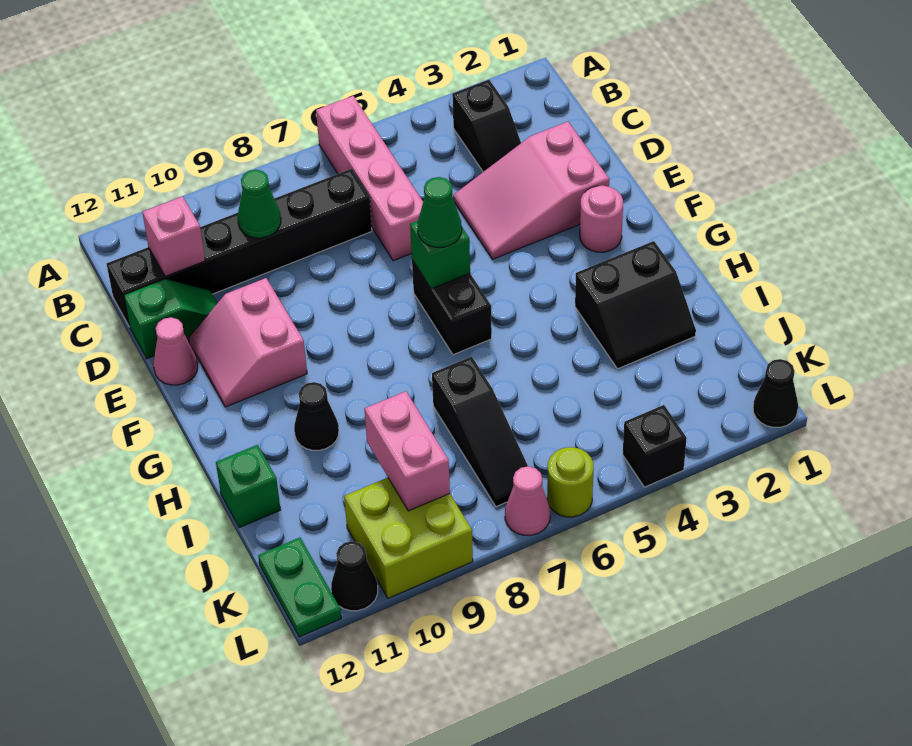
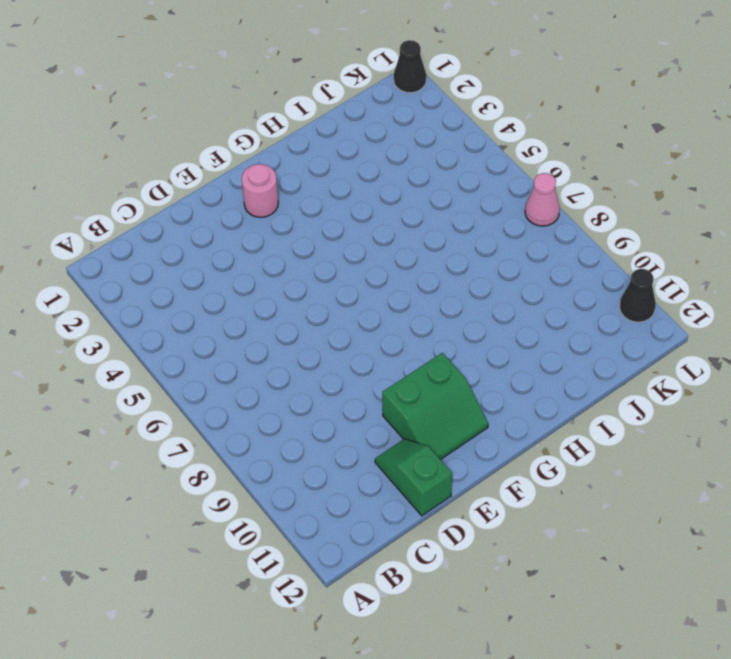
green 2x2 slope [382,353,488,460] -> pink 2x2 slope [189,278,307,407]
none -> pink 1x4 brick [316,96,423,261]
none -> black 1x2 slope [452,80,521,172]
none -> black 1x6 brick [107,169,372,327]

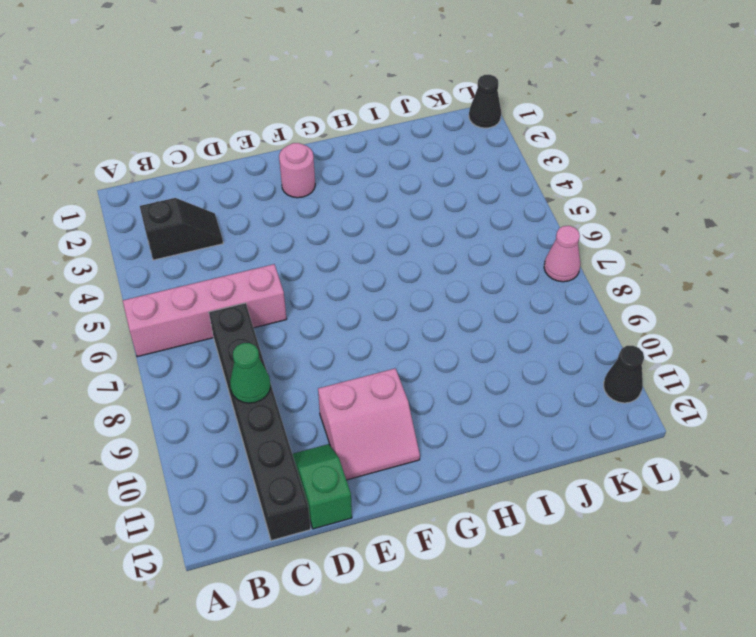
none -> pink 2x3 slope [453,122,609,259]
none -> pink 1x1 cone [153,317,198,385]
none -> black 1x2 brick [412,260,492,355]

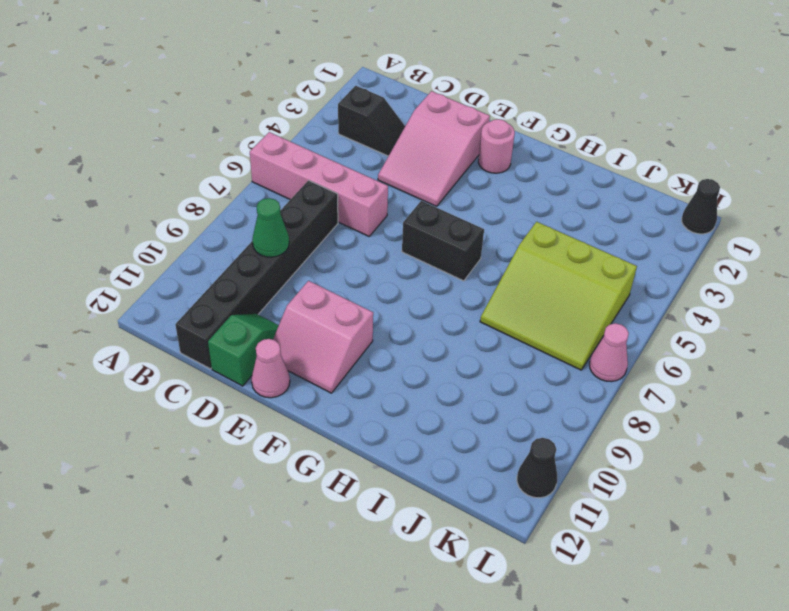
lime 3x3 slope [480,222,637,370] -> black 1x3 slope [432,357,528,507]
none -> black 2x2 slope [575,241,696,369]
none -> black 1x1 cone [294,382,339,450]
none -> green 1x1 brick [216,445,281,528]

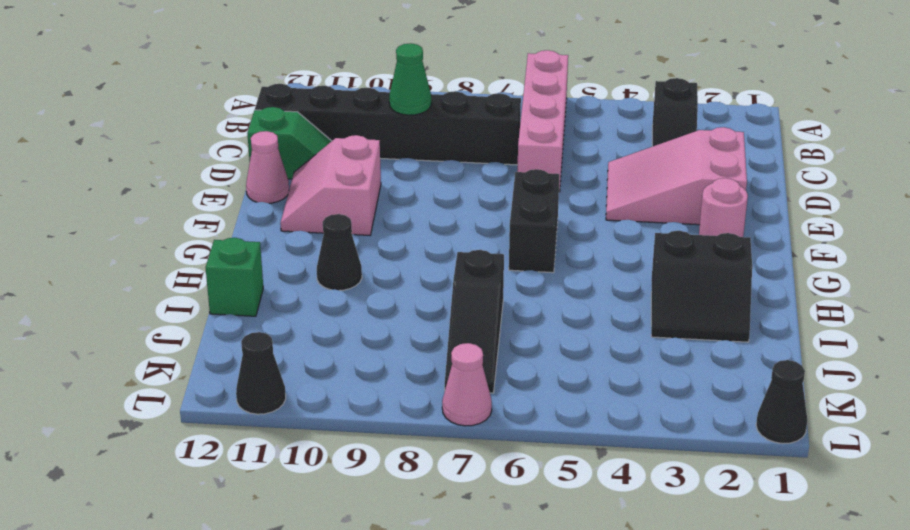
none -> lime 2x2 brick [344,478,473,598]
none -> green 1x2 plate [258,537,341,637]
none -> black 1x1 brick [623,405,687,487]

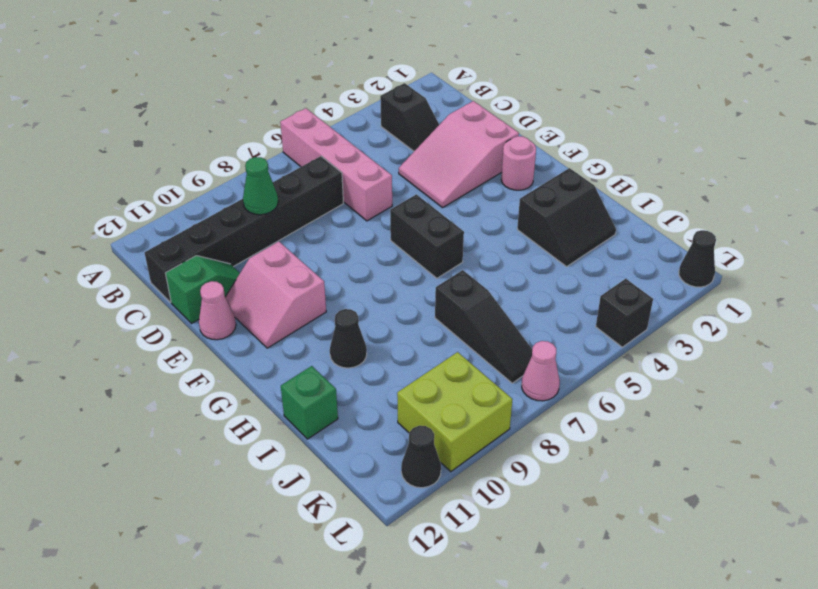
none -> green 1x2 plate [258,537,341,637]
none -> lime 1x1 round brick [547,447,594,517]
none -> pink 1x1 brick [142,196,205,276]

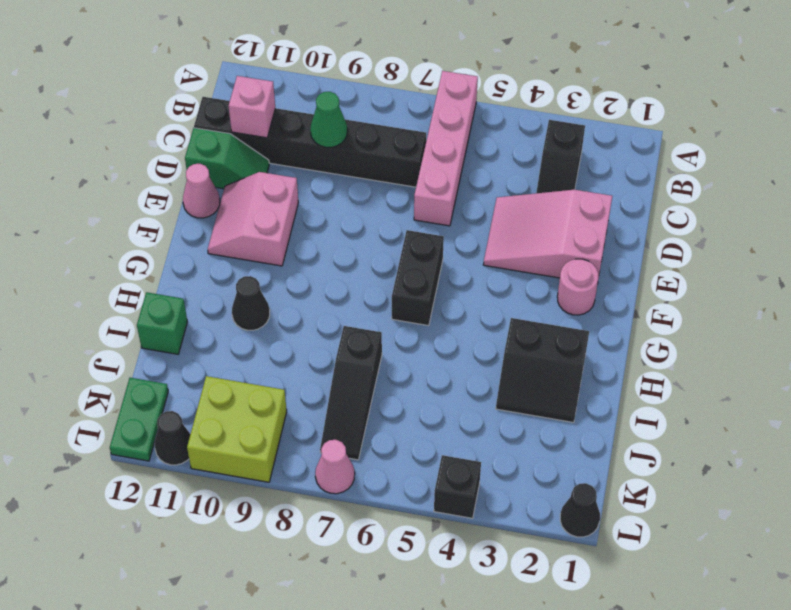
none -> lime 1x1 round brick [547,447,594,517]
none -> green 1x1 brick [410,221,470,289]
none -> pink 1x2 brick [364,391,450,511]

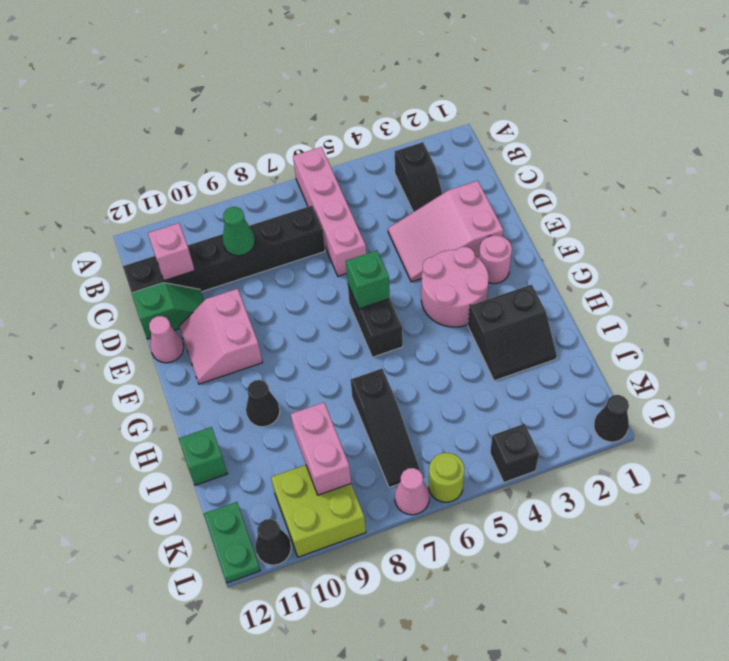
pink 2x2 round brick [421,247,489,327] -> none
none -> green 1x1 cone [418,177,462,247]

